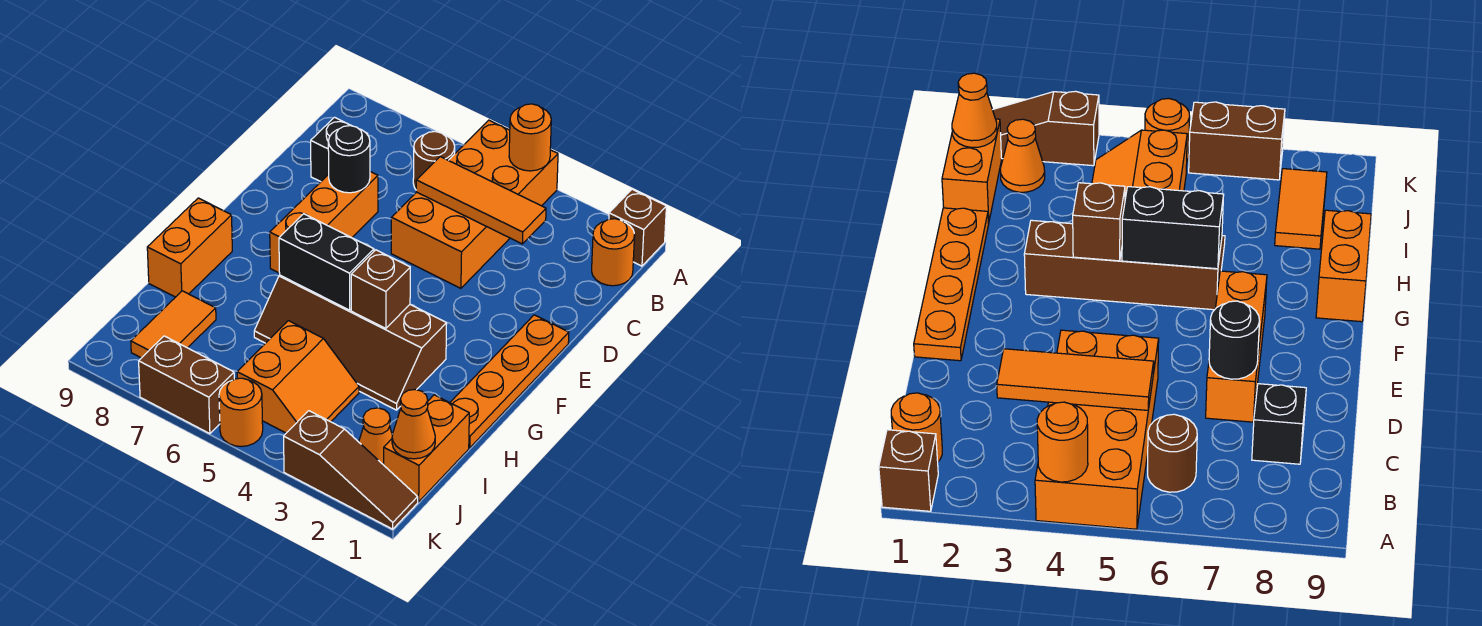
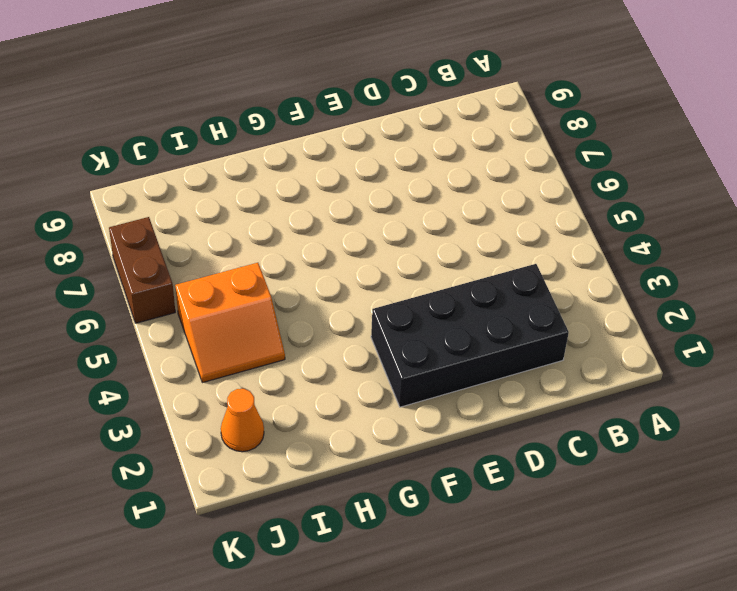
black 2x4 brick [371,264,569,407] -> none
none -> brown 1x1 brick [609,189,666,266]
none -> orange 2x4 brick [391,120,558,288]
none -> orange 1x1 round brick [592,219,635,286]

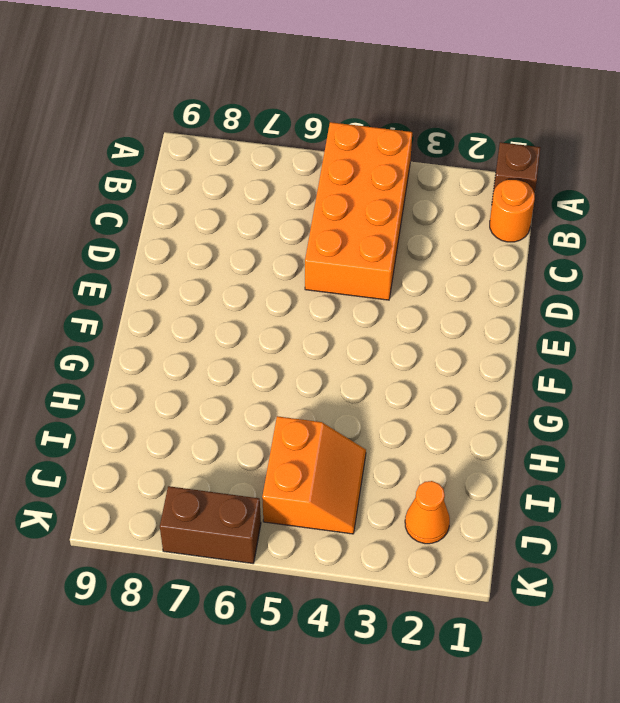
none -> brown 1x1 round brick [413,131,455,189]
none -> black 1x1 brick [311,117,368,182]
none -> orange 1x3 brick [270,172,378,273]

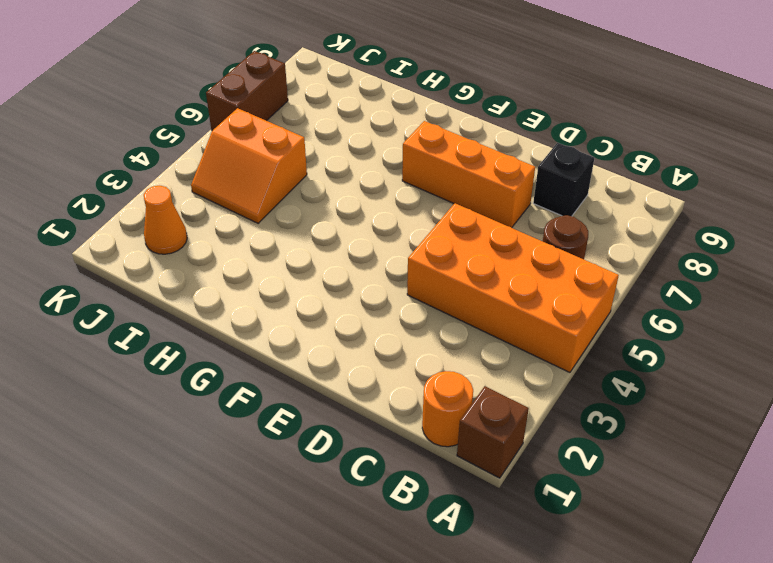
none -> orange 1x4 plate [450,315,569,448]
none -> brown 2x4 slope [254,275,447,410]
none -> orange 1x2 brick [147,198,232,297]

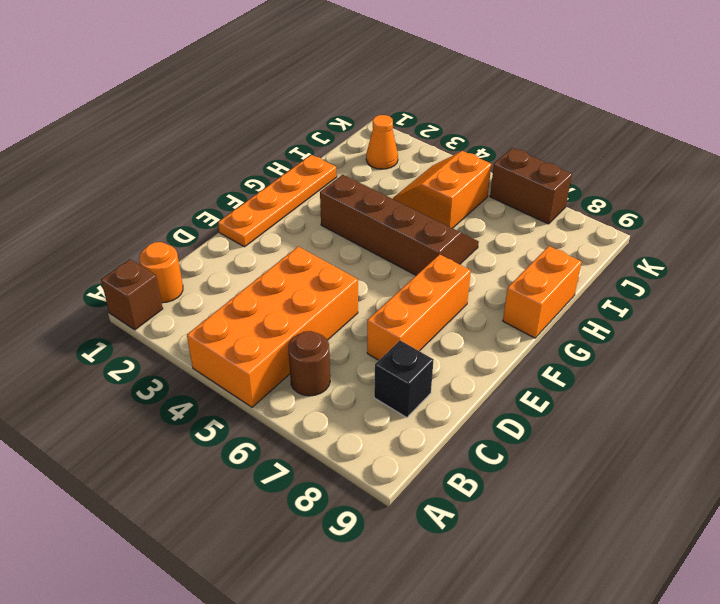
none -> orange 1x2 brick [384,395,469,502]
none -> orange 1x2 tile [131,291,216,358]
none -> brown 1x3 slope [284,411,418,529]

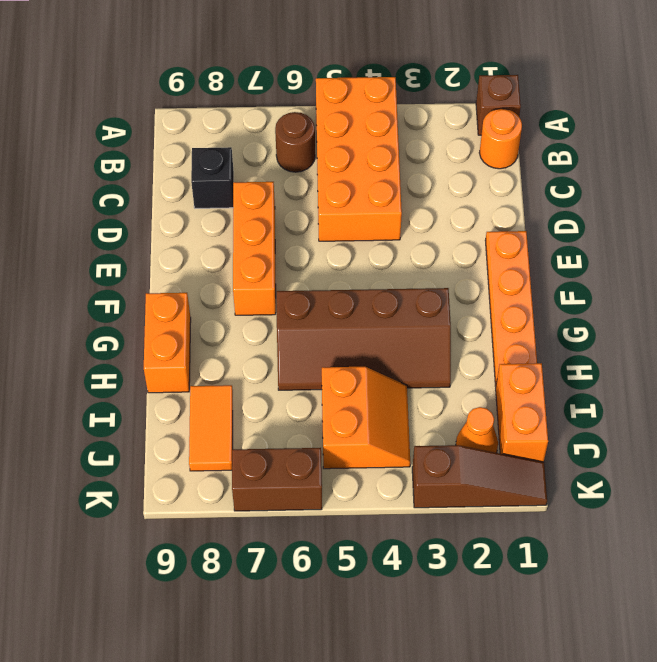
none -> orange 1x1 round brick [219,378,263,447]
none -> orange 1x1 round brick [509,104,551,171]
none -> orange 1x3 tile [416,157,546,244]

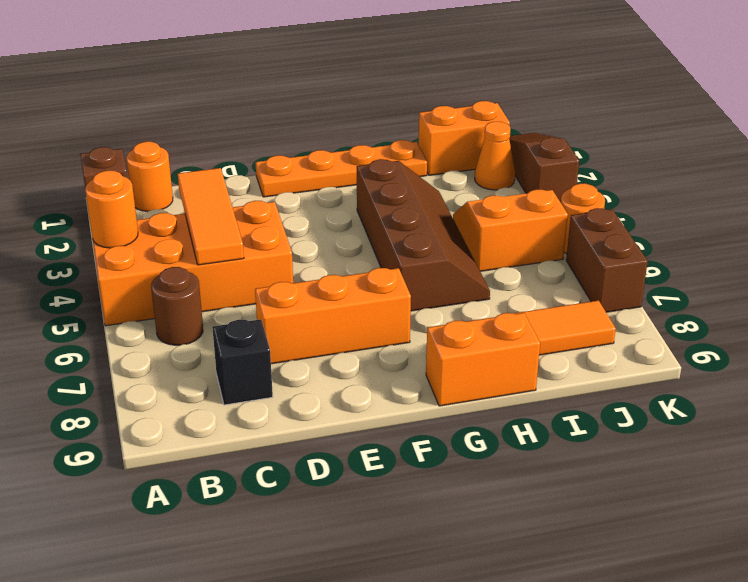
none -> black 1x1 round brick [328,126,370,193]
none -> brown 1x1 brick [351,250,410,329]
none -> black 1x2 brick [279,214,374,310]

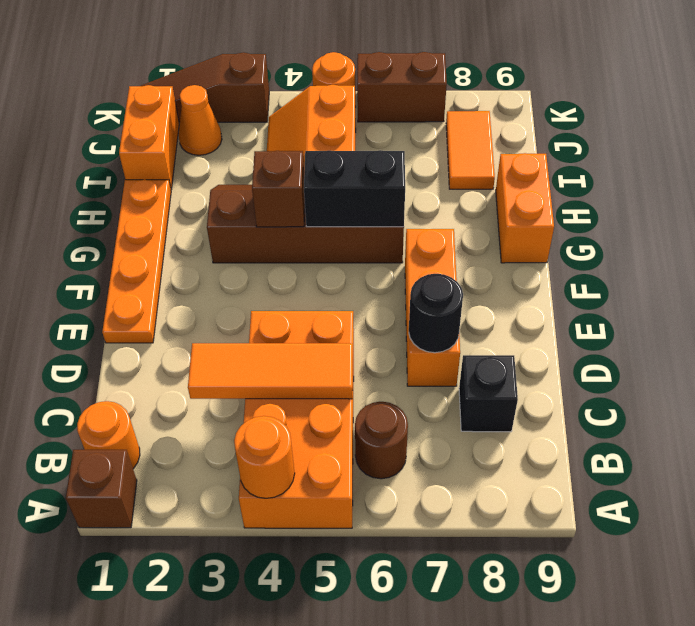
none -> orange 1x1 cone [392,390,435,459]

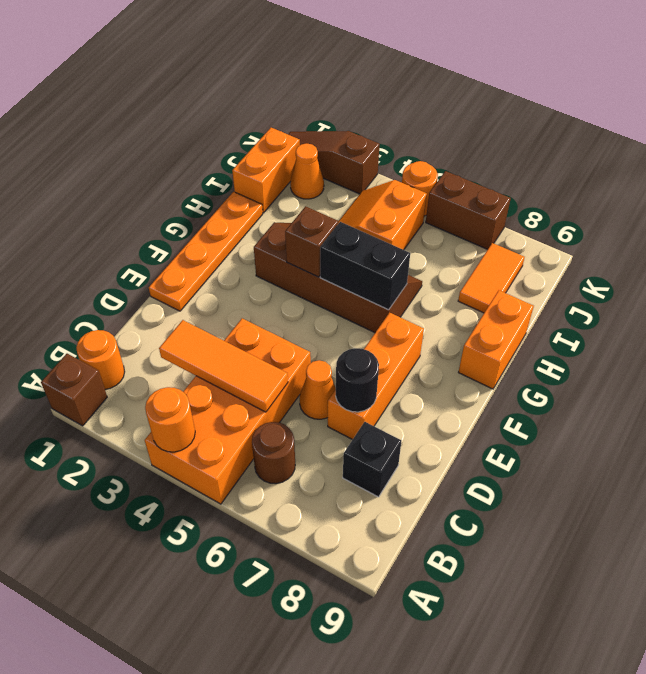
orange 1x1 cone [300,360,336,419] -> orange 1x1 cone moved to [392,390,435,459]

